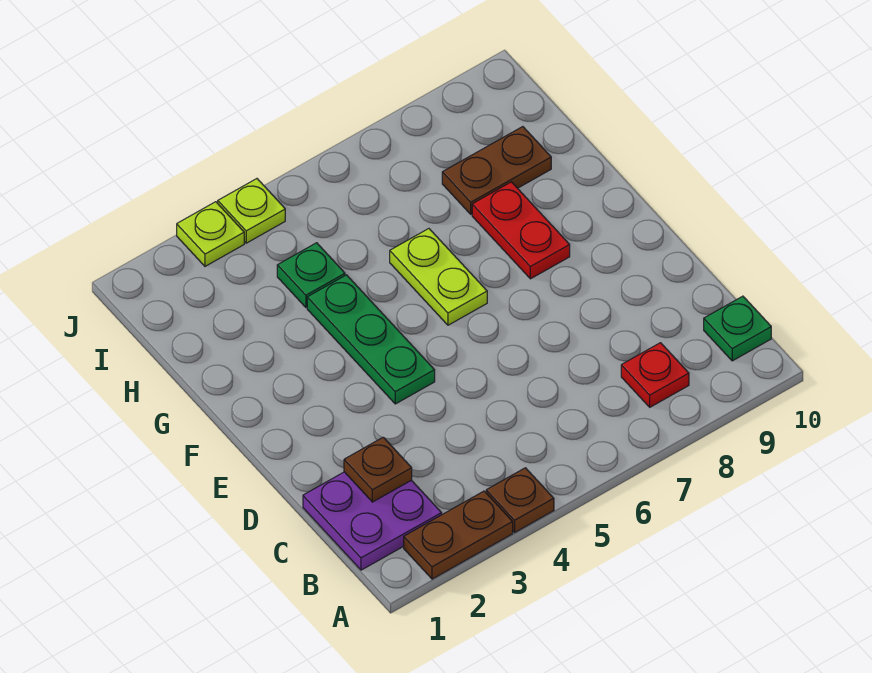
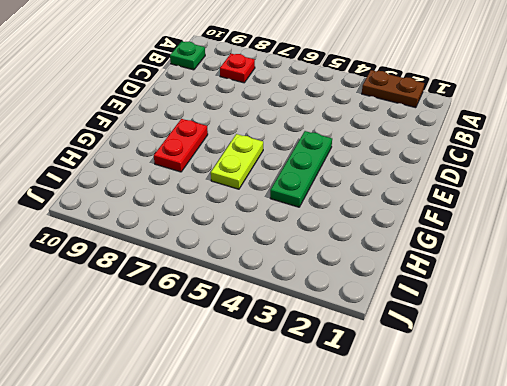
none -> brown 1x1 plate [486,468,554,532]
none -> purple 2x2 plate [303,472,442,570]
none -> green 1x1 plate [277,243,345,307]

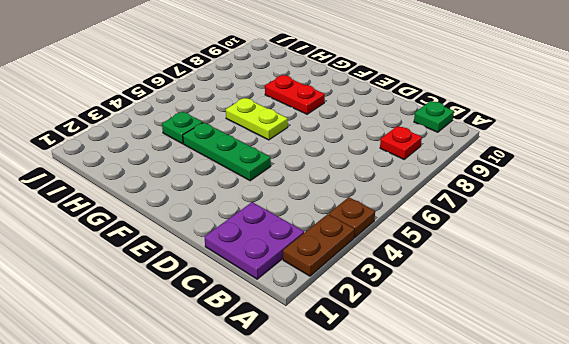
none -> brown 1x2 plate [442,127,551,214]
none -> lime 1x1 plate [177,202,244,266]
none -> lime 1x1 plate [218,179,285,243]

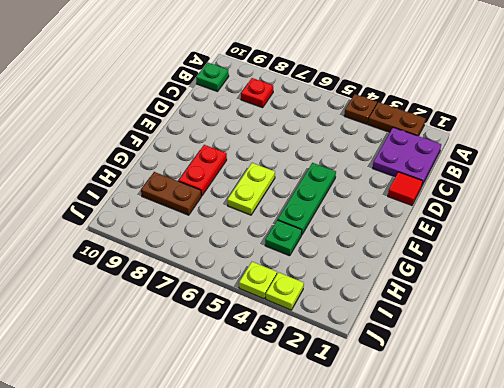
red 1x1 tile [388,172,423,205] -> none
none -> brown 1x1 plate [344,437,412,502]

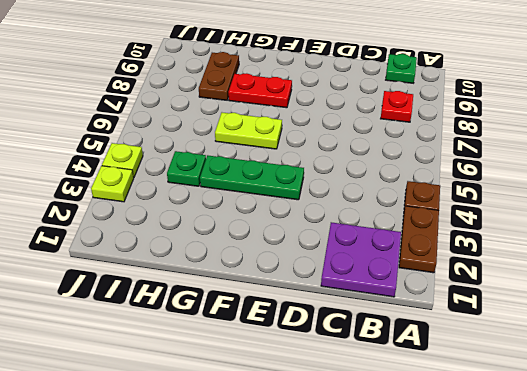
none -> brown 1x1 plate [344,437,412,502]

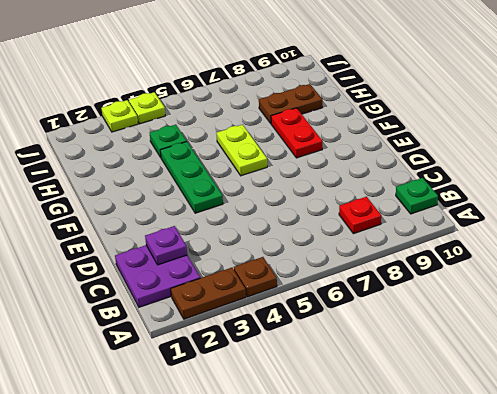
purple 1x1 plate [145,226,187,265] -> brown 1x1 plate [344,437,412,502]

